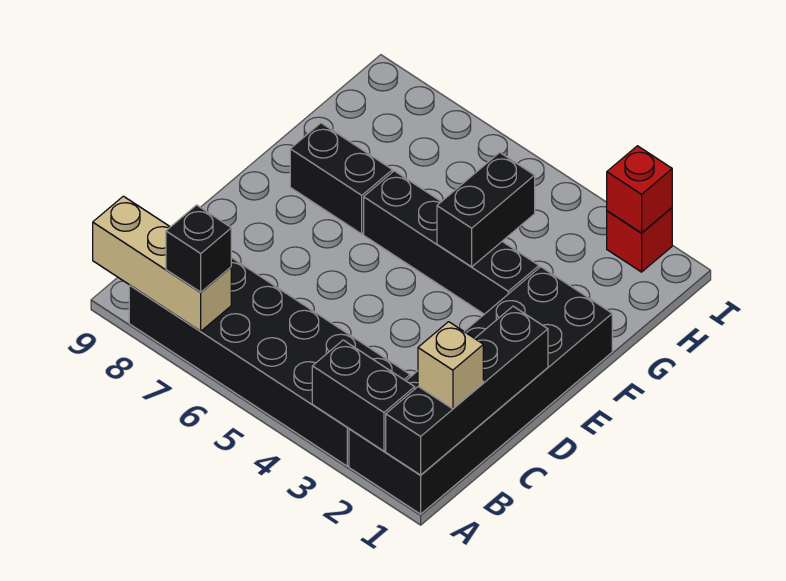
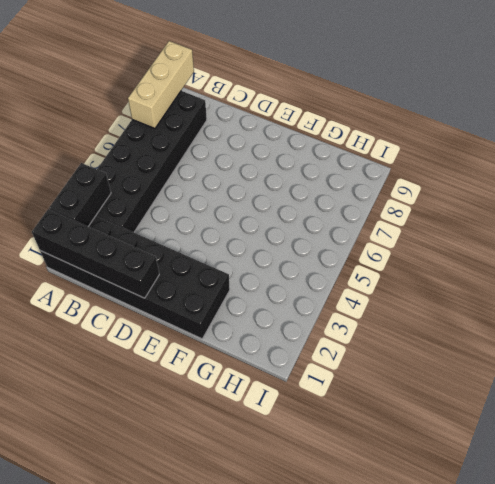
none -> black 1x4 brick [364,171,539,314]
none -> black 1x2 brick [290,123,392,234]
none -> red 1x1 brick [607,208,672,272]

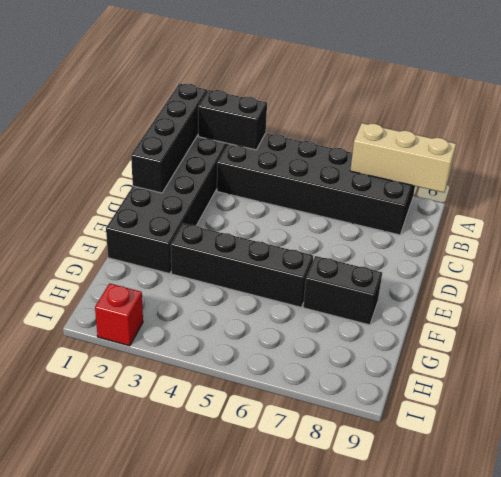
none -> black 1x2 brick [437,152,535,267]
none -> red 1x1 brick [607,146,672,233]
none -> black 1x1 brick [166,205,231,292]

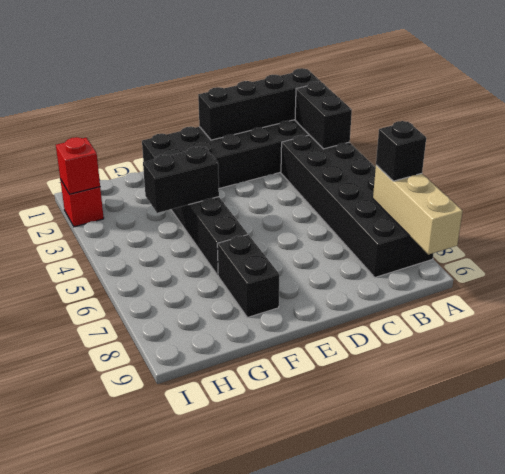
none -> tan 1x1 brick [418,322,483,409]

